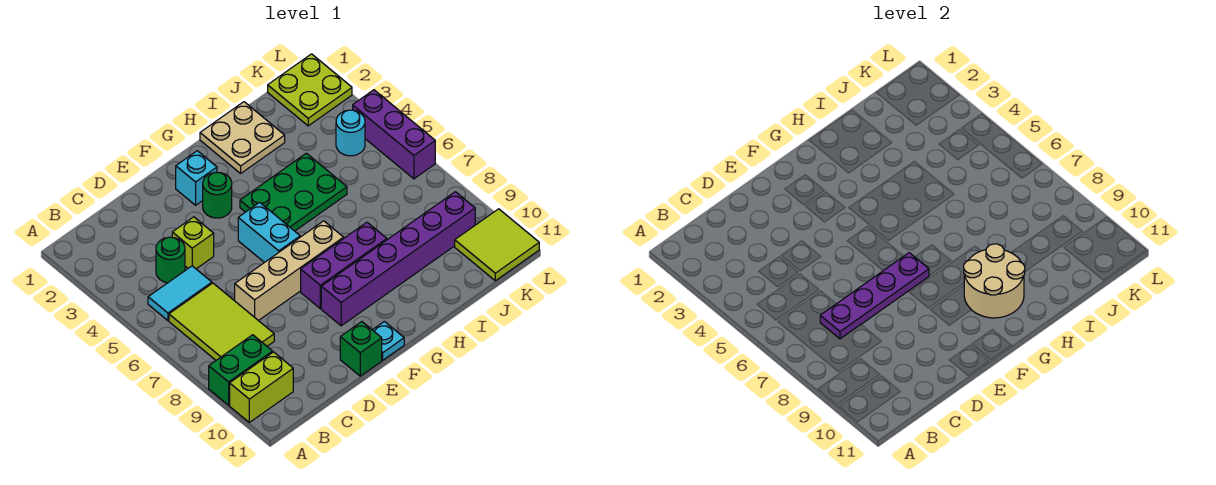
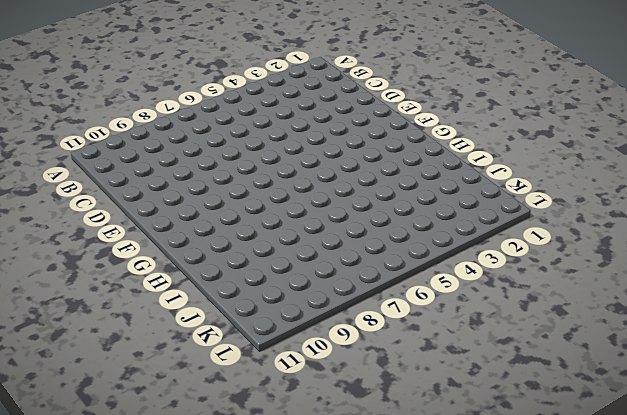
none -> green 1x2 brick [209,335,273,405]
none -> lime 1x2 brick [230,352,293,422]
none -> cyan 1x2 tile [148,266,212,320]

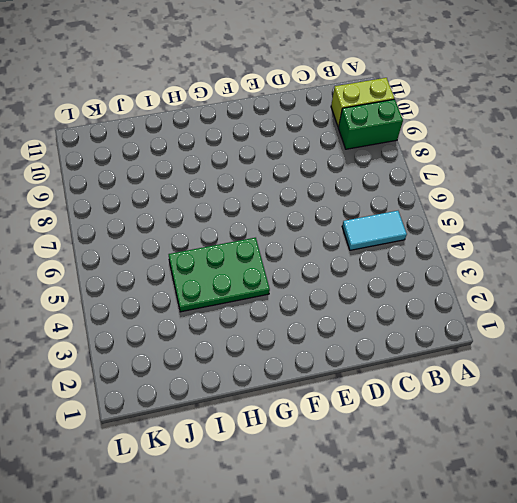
none -> lime 2x3 tile [169,283,274,360]
none -> green 1x1 round brick [156,237,185,283]
none -> lime 1x1 brick [172,217,214,269]

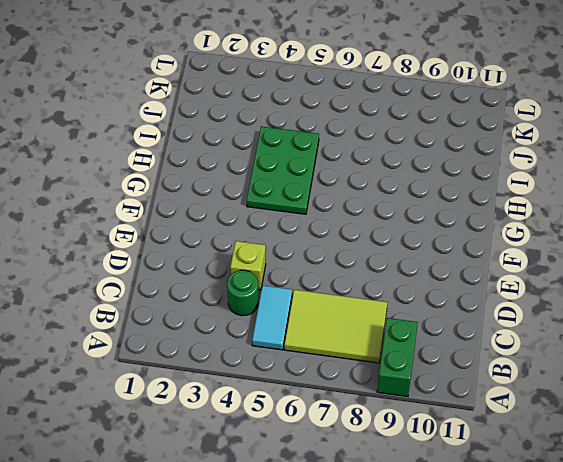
none -> lime 1x2 brick [230,352,293,422]
none -> tan 1x4 brick [235,221,344,321]
none -> green 1x1 brick [340,322,382,376]

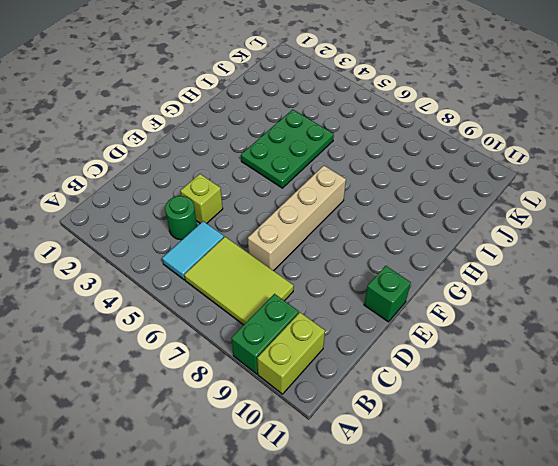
none -> cyan 1x1 brick [176,151,217,205]
none -> green 1x1 round brick [203,173,232,218]
none -> cyan 1x2 brick [238,202,300,263]

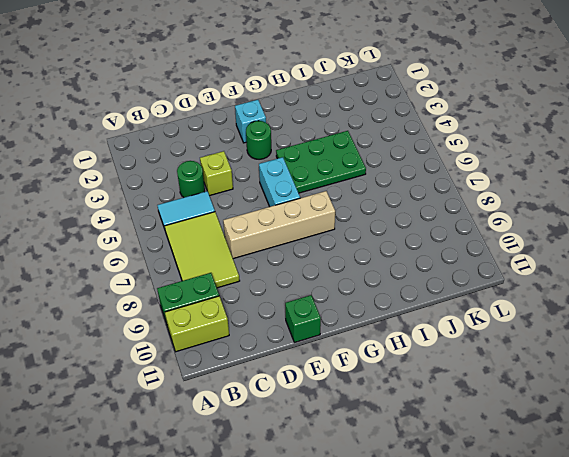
none -> purple 1x3 brick [301,222,387,309]
none -> purple 1x6 brick [321,192,475,326]
none -> cyan 1x1 plate [373,321,404,360]

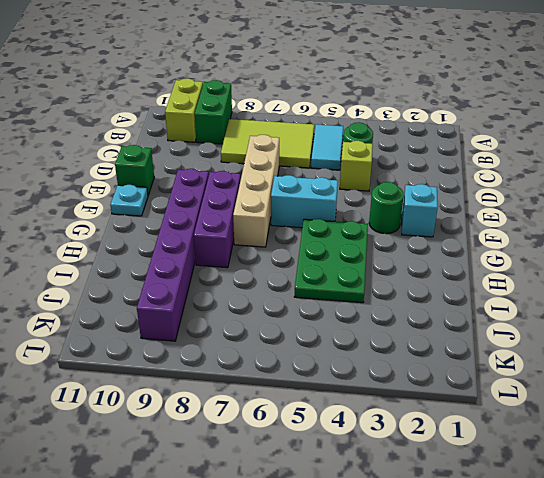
none -> tan 2x2 plate [200,102,285,173]
none -> lime 2x2 plate [268,54,352,126]
none -> cyan 1x1 round brick [336,110,365,156]

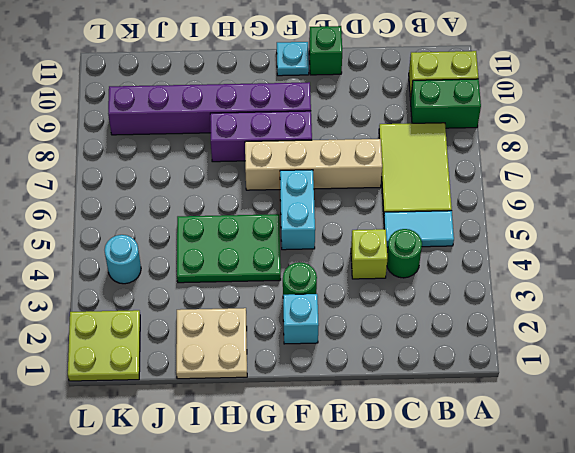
none -> lime 2x2 tile [455,209,539,281]
none -> purple 1x3 brick [353,90,435,179]
none -> purple 1x4 plate [820,253,929,339]

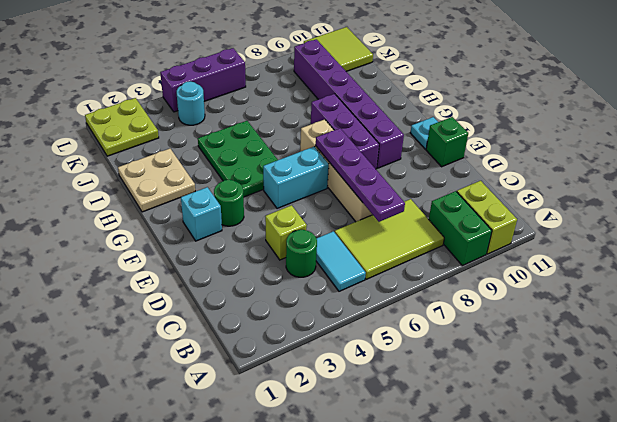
none -> tan 2x2 round brick [964,244,1025,318]

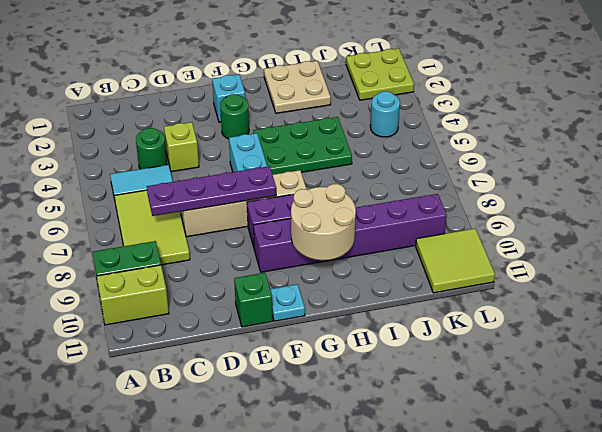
none -> purple 1x3 brick [353,90,435,179]

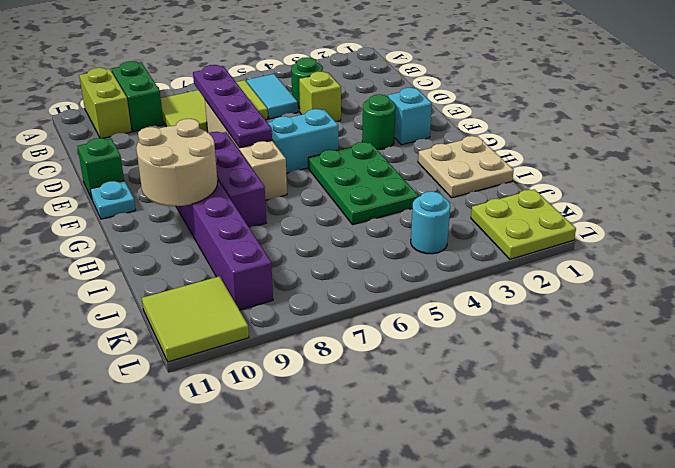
none -> purple 1x3 brick [353,90,435,179]

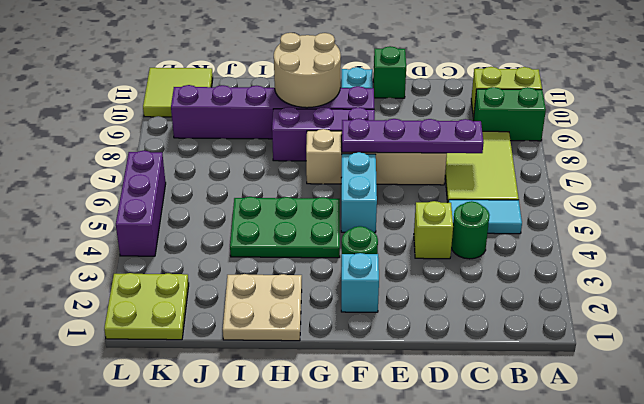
none -> cyan 1x1 round brick [336,110,365,156]

